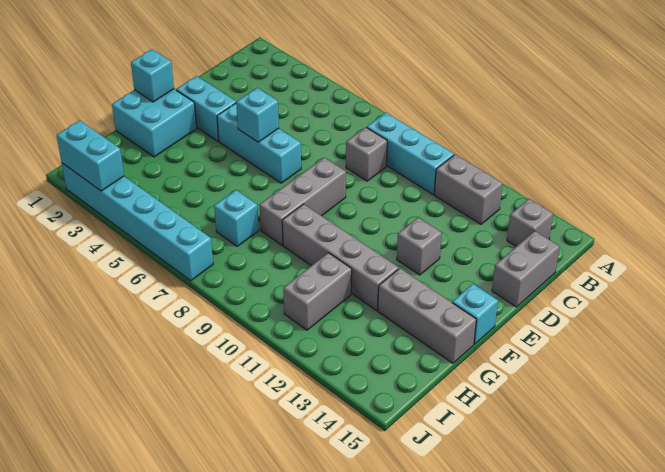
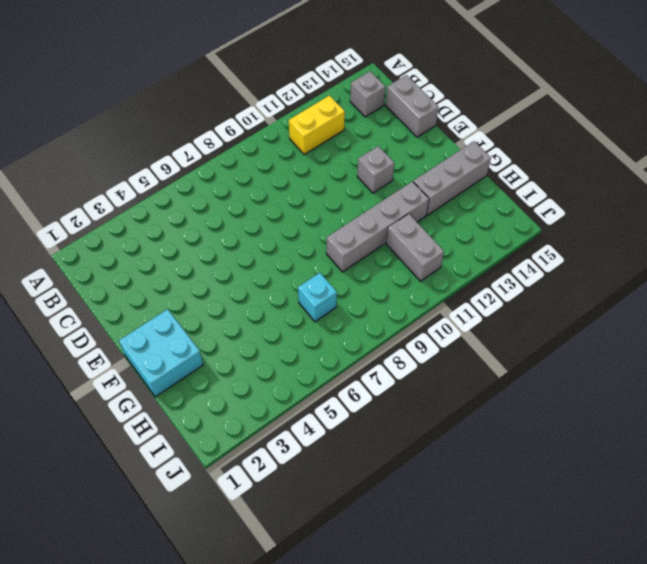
yellow 1x2 brick [289,96,345,155] -> grey 1x2 brick [434,154,503,224]
none -> cyan 1x3 brick [367,113,454,194]
none -> grey 1x1 brick [346,127,387,181]
none -> cyan 1x2 brick [176,76,236,141]

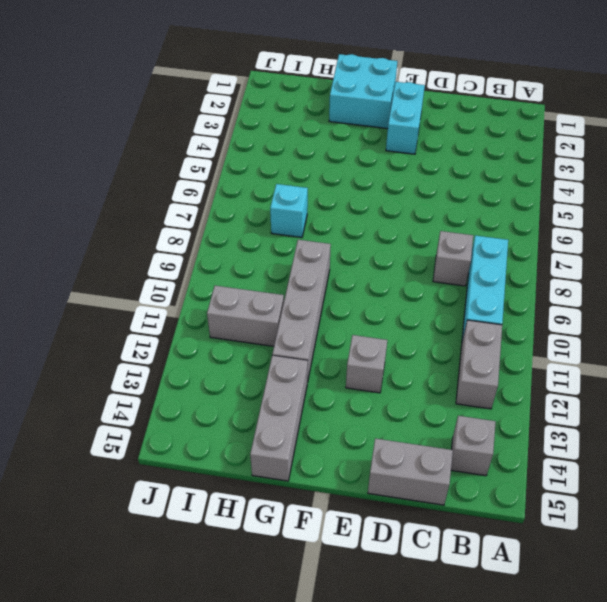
none -> cyan 1x3 brick [217,103,301,183]
none -> grey 1x3 brick [259,157,346,245]
none -> cyan 1x1 brick [452,284,498,344]

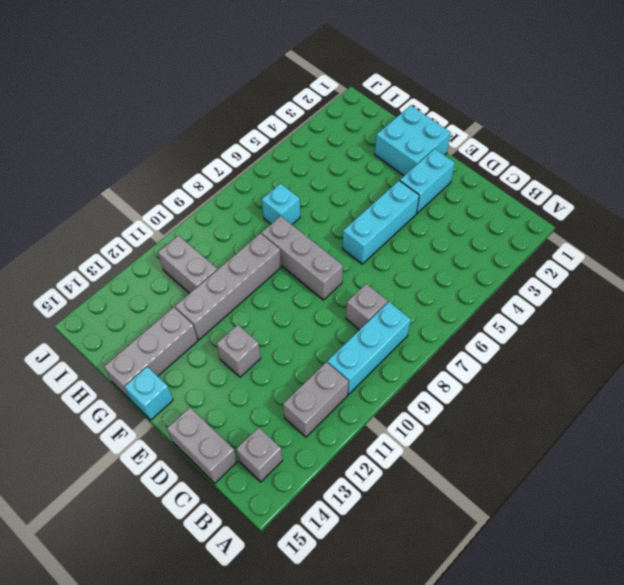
none -> cyan 1x6 brick [62,163,213,281]
none -> cyan 1x1 brick [236,88,279,142]
none -> cyan 1x1 brick [131,49,174,102]

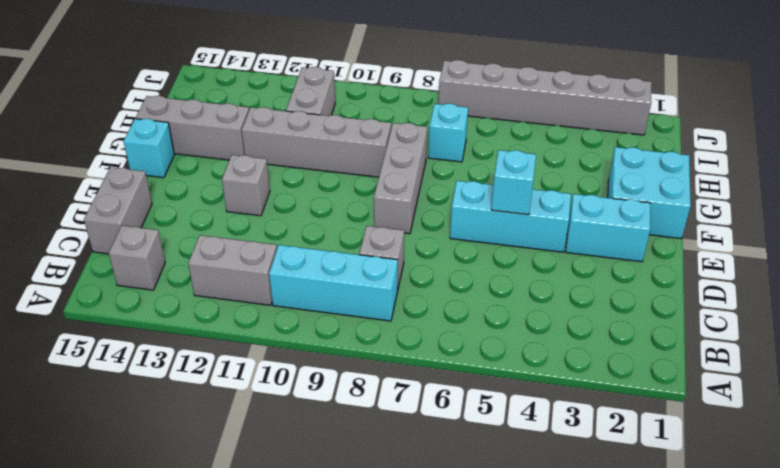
grey 1x6 brick [438,60,652,135] -> cyan 1x6 brick [62,163,213,281]
none -> cyan 1x1 brick [131,49,174,102]
none -> cyan 1x2 brick [57,120,124,191]

